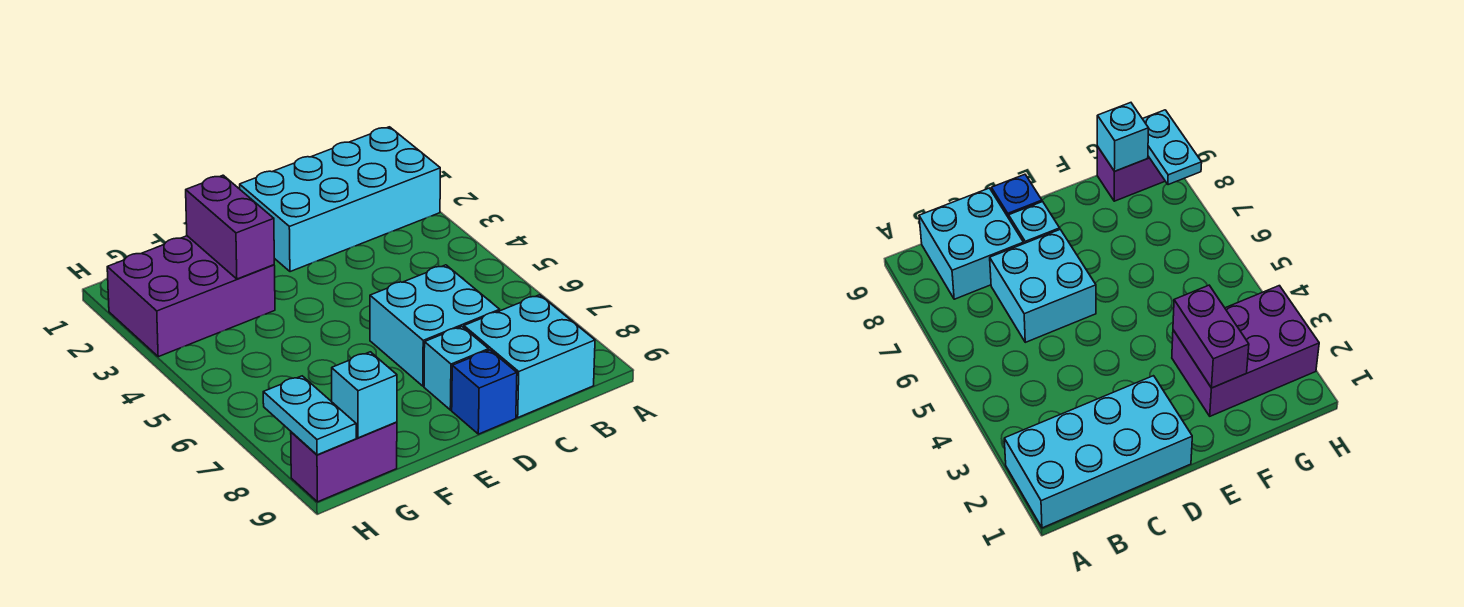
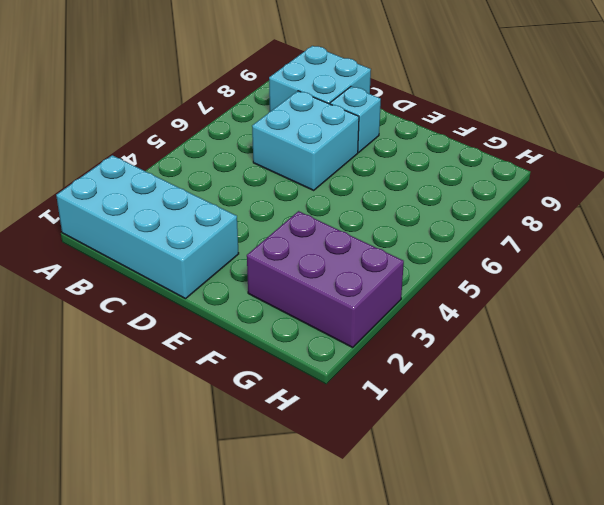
none -> blue 1x1 brick [452,350,517,434]
none -> purple 1x2 brick [291,422,397,502]

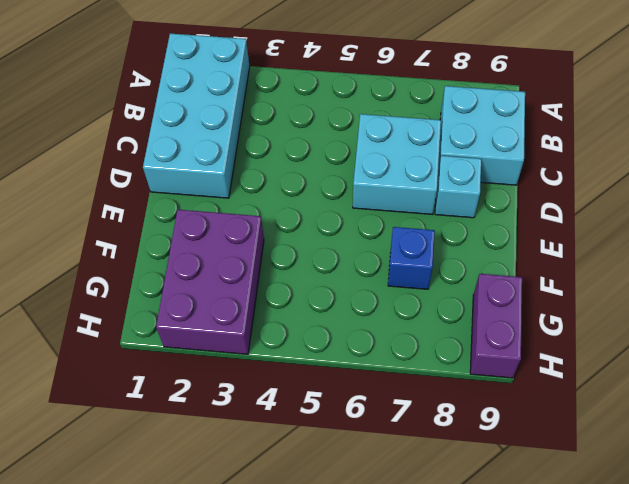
blue 1x1 brick [388,227,435,289] -> blue 1x1 brick moved to [452,350,517,434]
none -> purple 1x2 brick [186,175,274,279]
none -> cyan 1x1 brick [332,352,397,438]

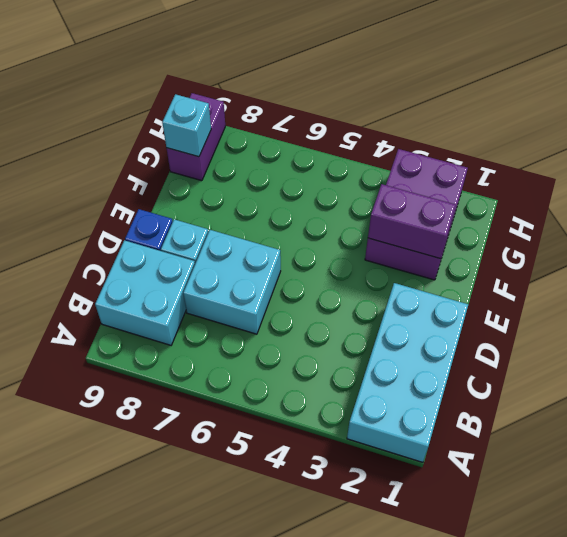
none -> cyan 1x2 plate [263,376,356,455]

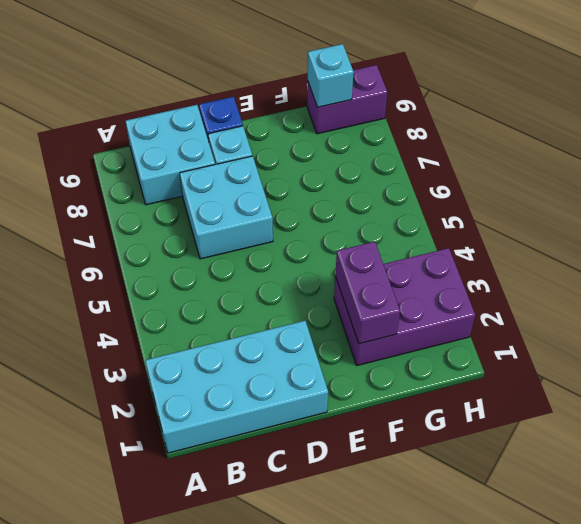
none -> cyan 1x2 plate [263,376,356,455]

